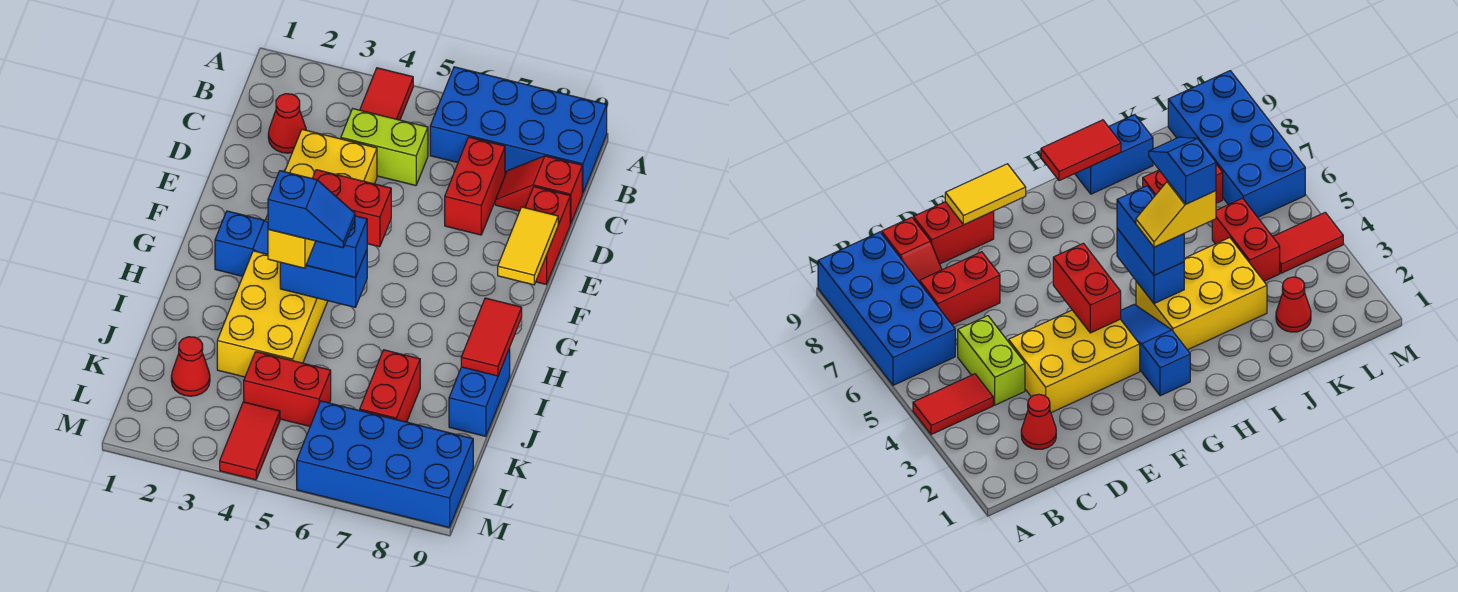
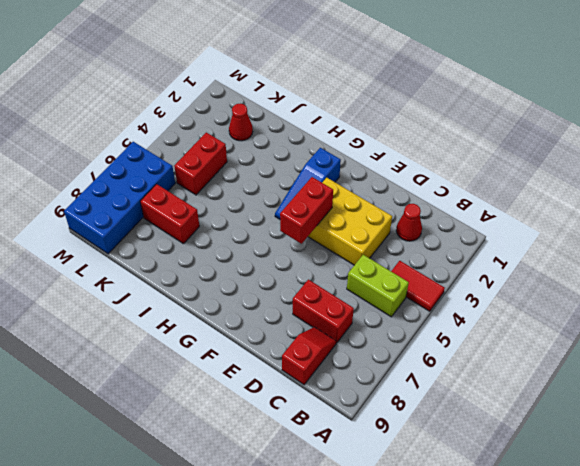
lime 1x2 brick [347,255,409,317] -> lime 1x2 brick turned to [341,109,428,186]
none -> blue 2x4 brick [430,67,607,193]
none -> red 1x2 brick [525,187,570,284]
none -> yellow 2x3 brick [217,251,328,377]

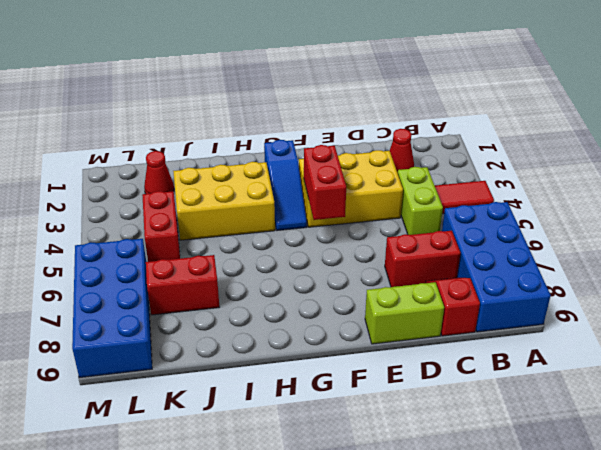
lime 1x2 brick [365,282,444,344] -> red 1x2 brick [525,187,570,284]
none -> blue 1x2 brick [449,348,510,436]
none -> red 1x2 tile [220,402,280,480]
none -> yellow 1x2 tile [498,207,558,285]

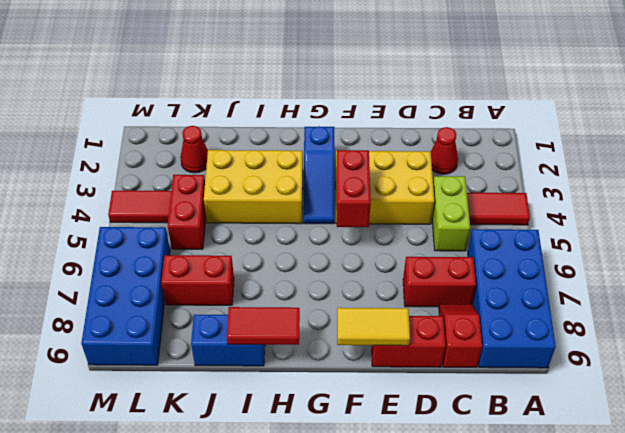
none -> blue 1x2 brick [280,250,367,307]
none -> blue 1x2 brick [306,216,367,277]
none -> yellow 1x2 slope [268,229,316,268]

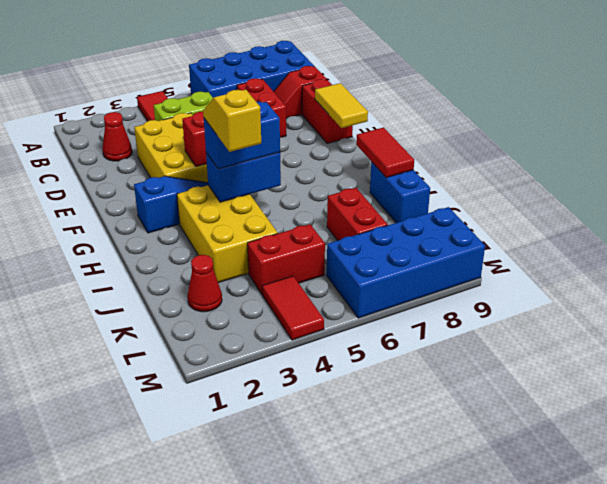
none -> blue 1x2 slope [268,171,355,248]

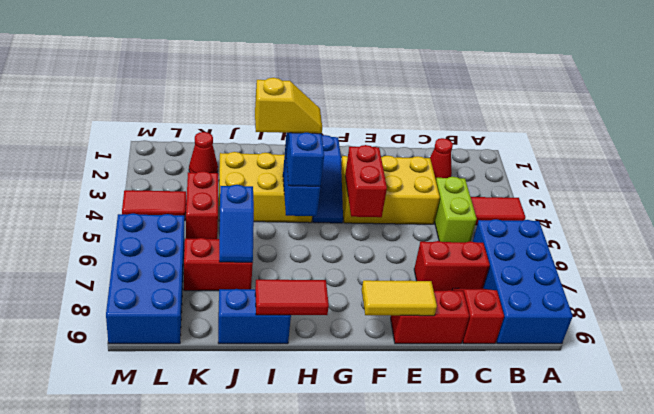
blue 1x2 slope [219,185,254,262] -> blue 1x2 slope moved to [268,171,355,248]

